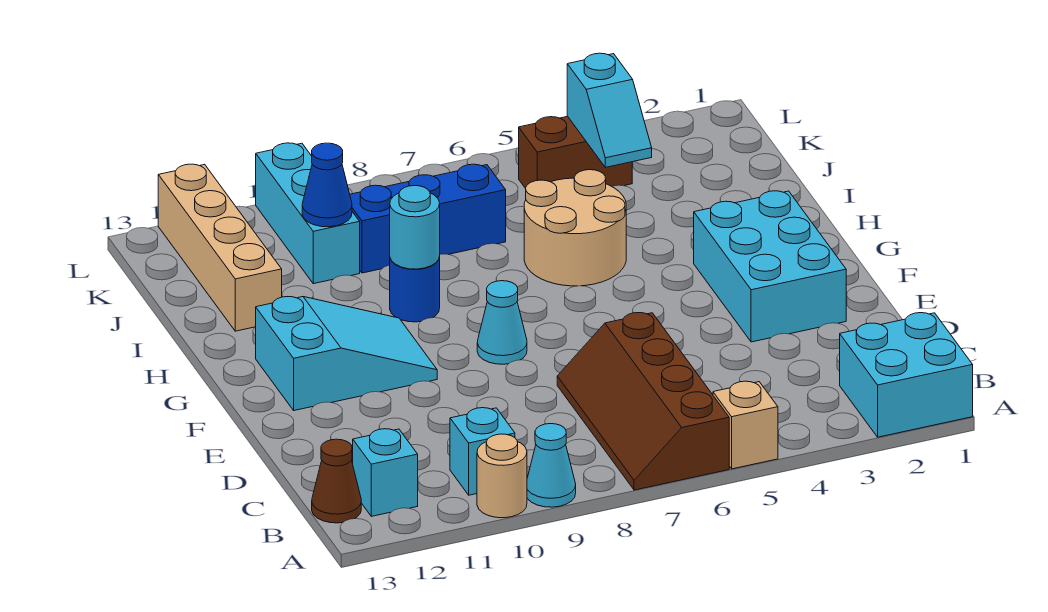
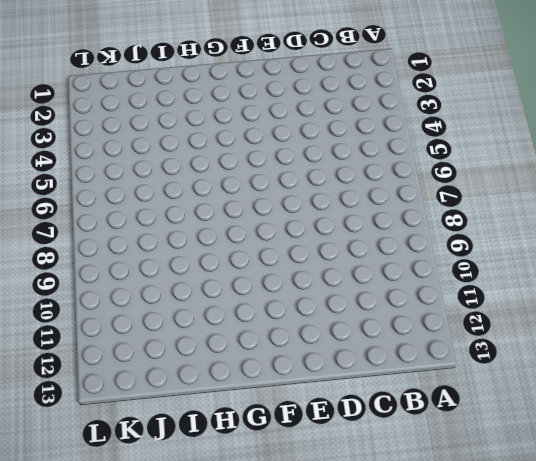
none -> cyan 2x2 brick [840,313,973,437]
none -> tan 1x1 brick [713,381,778,469]
none -> brown 2x4 slope [557,313,729,490]

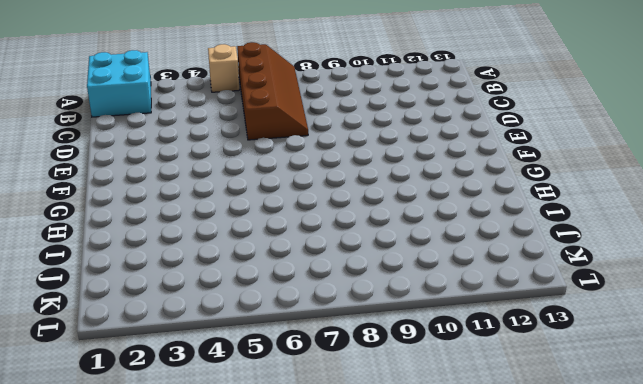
none -> cyan 1x1 cone [527,424,576,507]
none -> tan 1x1 round brick [477,434,527,518]
none -> cyan 1x1 brick [450,408,515,495]

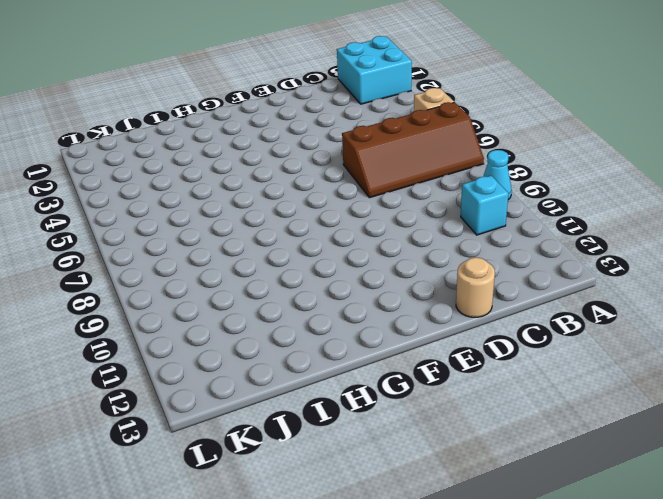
tan 1x1 round brick [456,257,495,317] -> tan 1x1 round brick moved to [477,434,527,518]
none -> cyan 1x1 brick [353,429,418,516]
none -> brown 1x1 cone [312,439,361,523]
none -> cyan 2x3 brick [694,191,846,342]

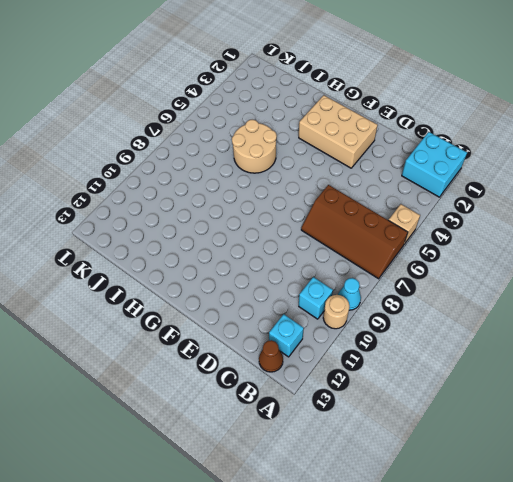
tan 2x3 brick [299,95,378,168] -> cyan 2x3 brick [694,191,846,342]
none -> cyan 1x1 cone [477,281,527,364]
none -> cyan 2x3 slope [256,297,437,411]
none -> blue 1x1 round brick [390,256,440,322]

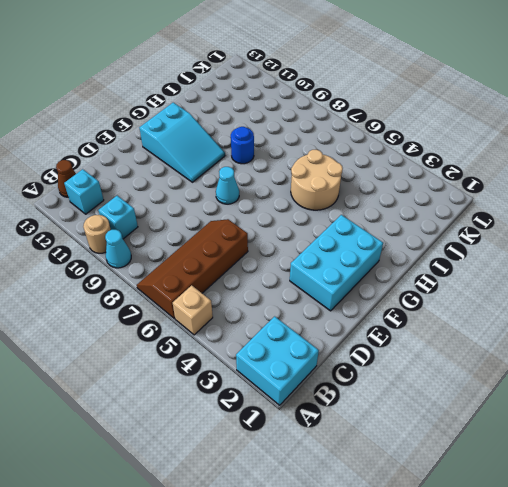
none -> tan 1x4 brick [158,164,282,331]
none -> blue 1x3 brick [350,164,506,273]
none -> cyan 1x3 brick [256,143,360,284]

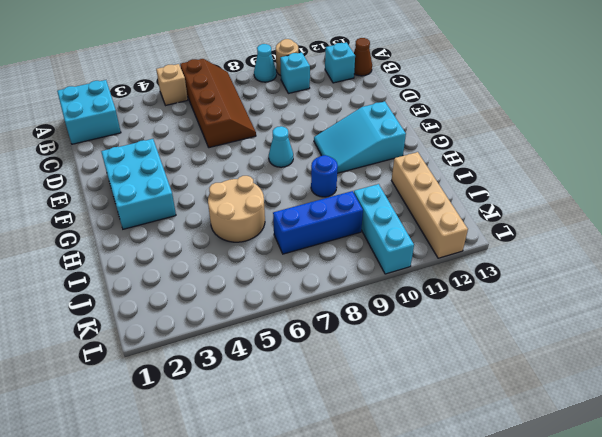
none -> brown 1x2 brick [519,116,632,188]
none -> cyan 1x1 round brick [390,186,440,269]
none -> cyan 1x2 slope [567,53,652,167]

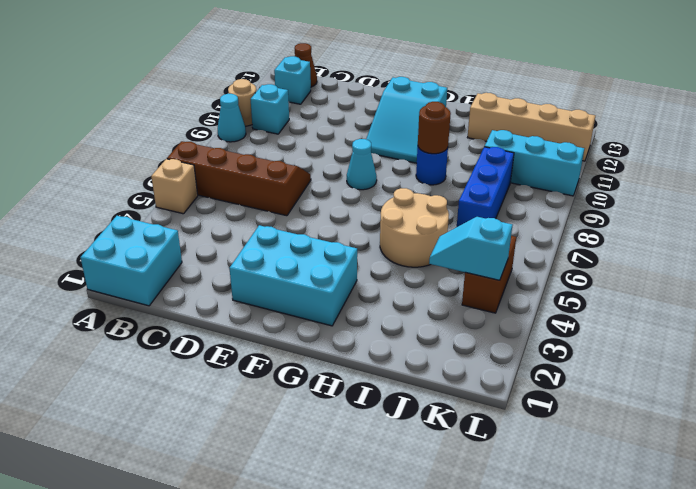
brown 1x1 round brick [418,102,451,154] -> cyan 1x1 round brick [390,186,440,269]
none -> blue 1x1 cone [302,143,352,227]

